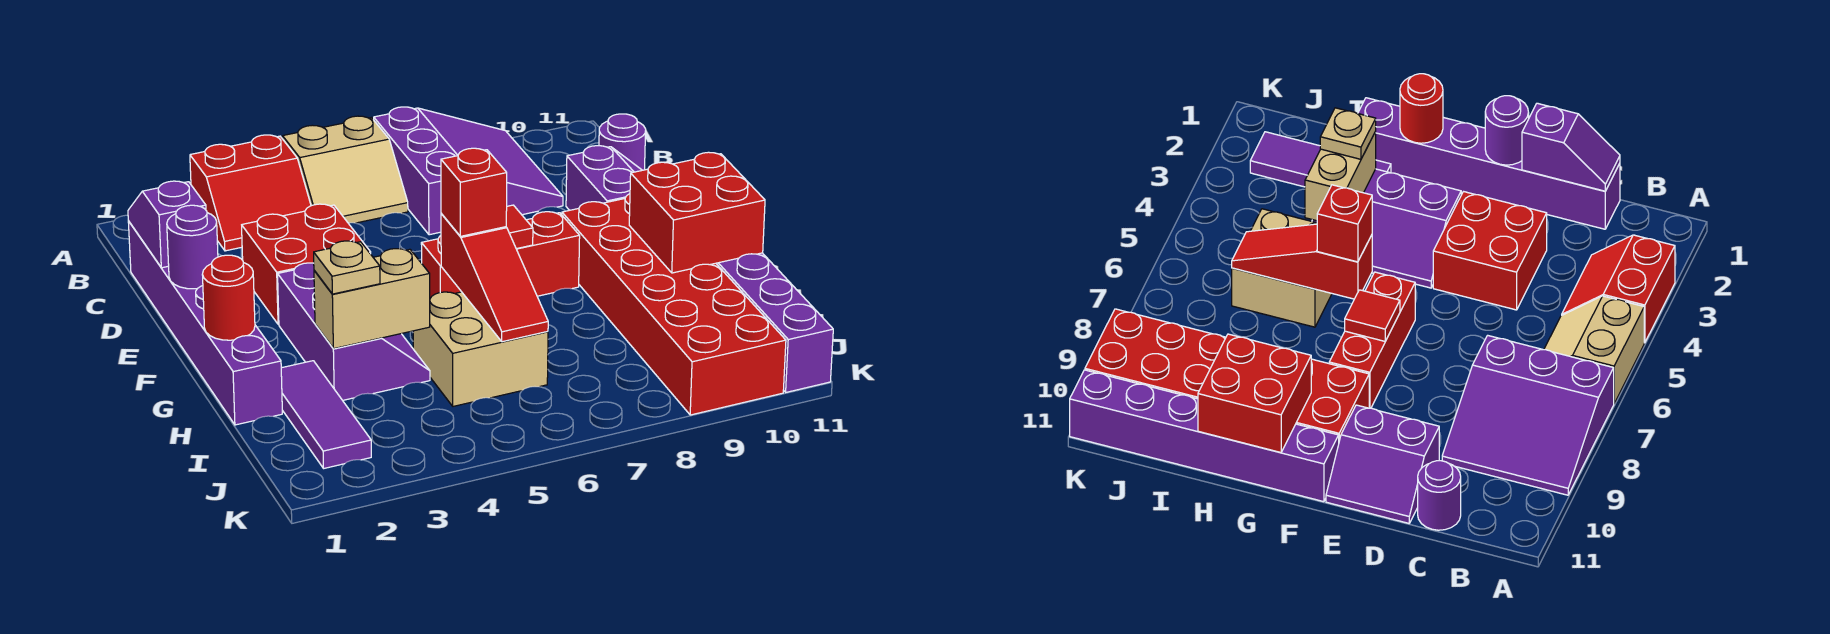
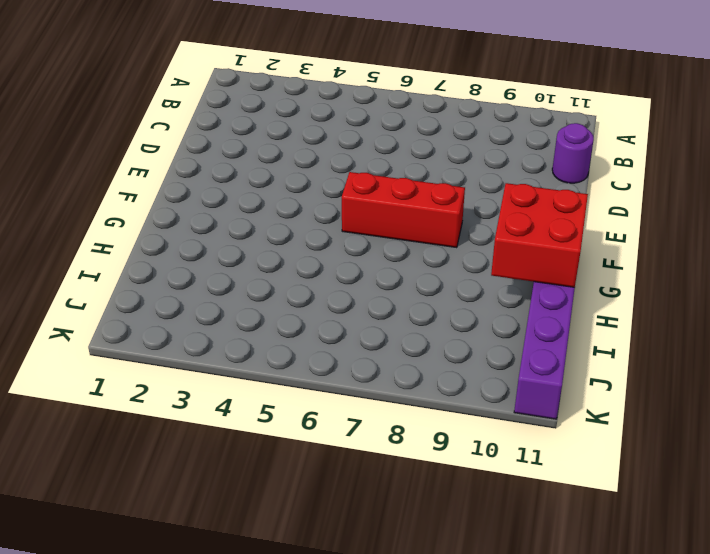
none -> red 2x2 slope [190,135,311,251]
none -> tan 2x2 slope [282,116,408,223]
none -> purple 3x3 slope [374,107,563,235]

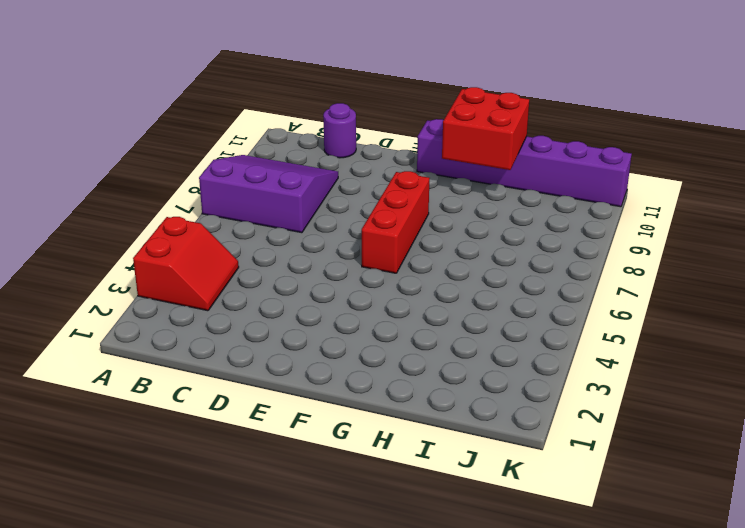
none -> tan 2x2 slope [282,116,408,223]
none -> purple 1x6 brick [128,221,282,425]
none -> red 2x2 brick [242,204,371,324]

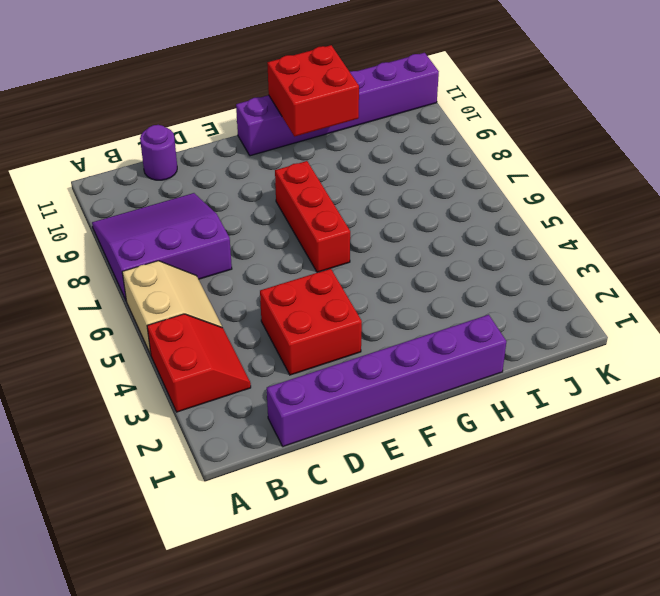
none -> purple 2x2 slope [566,146,642,210]
none -> purple 2x3 slope [278,263,430,400]
none -> red 2x6 brick [562,194,786,415]

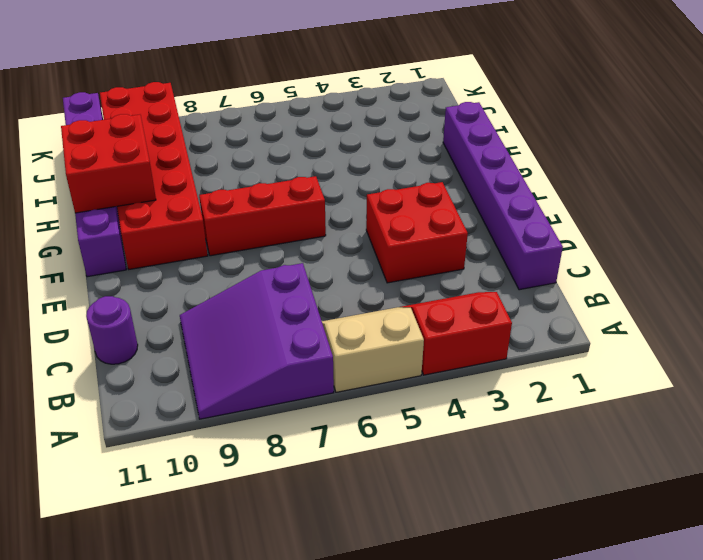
none -> purple 2x2 slope [566,146,642,210]
none -> purple 2x3 slope [278,263,430,400]
none -> purple 1x3 tile [281,361,371,468]

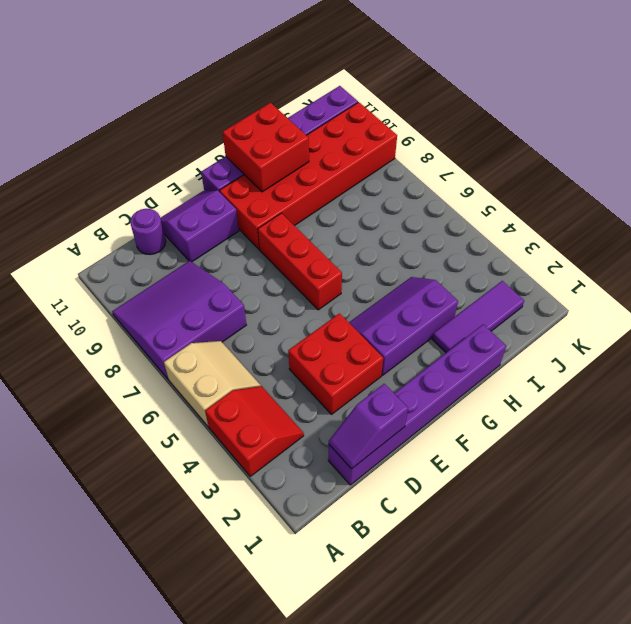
none -> tan 2x2 brick [413,292,548,406]
none -> purple 1x1 round brick [167,205,218,289]
none -> red 1x1 tile [506,205,533,249]

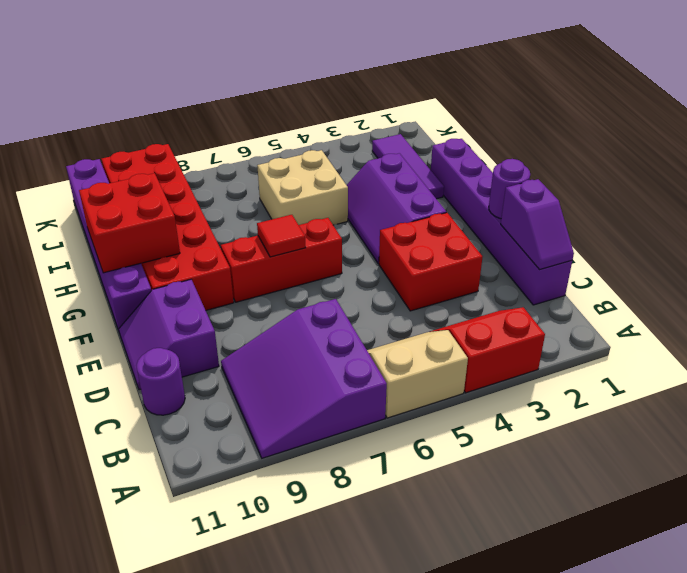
none -> red 1x1 round brick [202,255,255,340]
none -> red 1x3 slope [441,214,548,342]
none -> tan 1x2 brick [314,249,430,349]

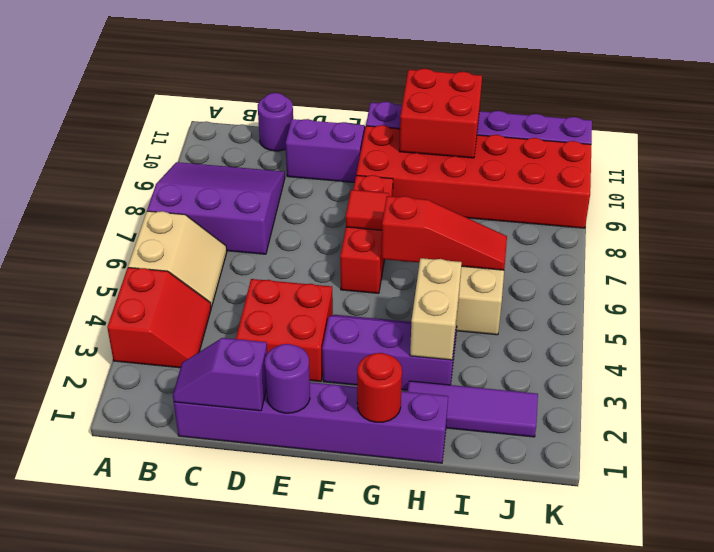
none -> red 1x1 brick [441,148,507,236]
none -> tan 1x1 plate [314,241,380,294]

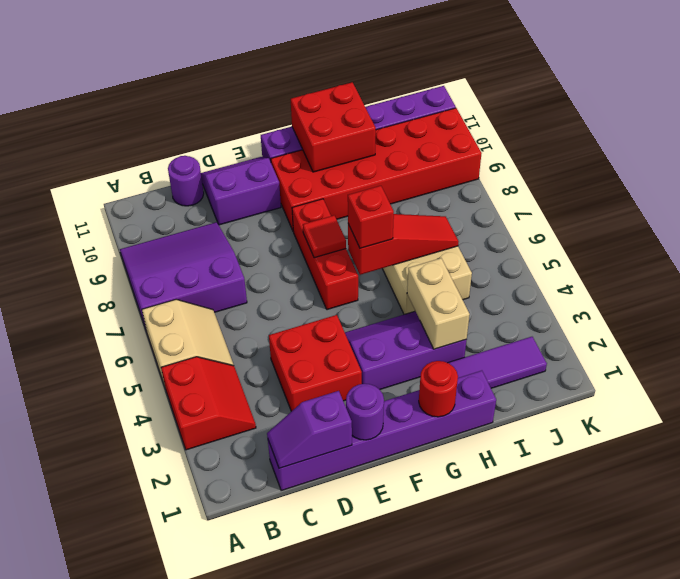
none -> tan 1x1 plate [314,241,380,294]

